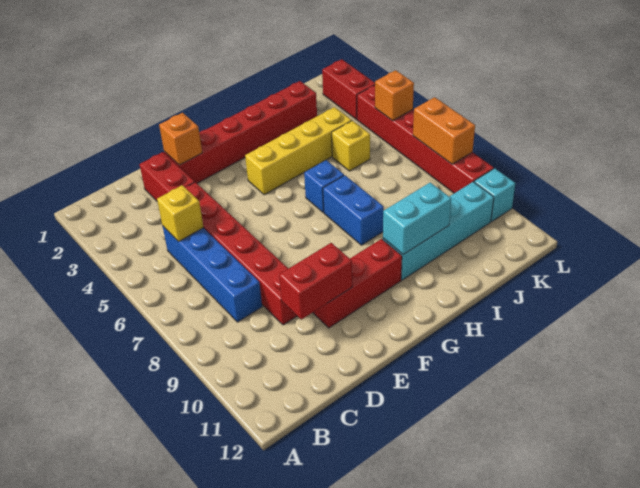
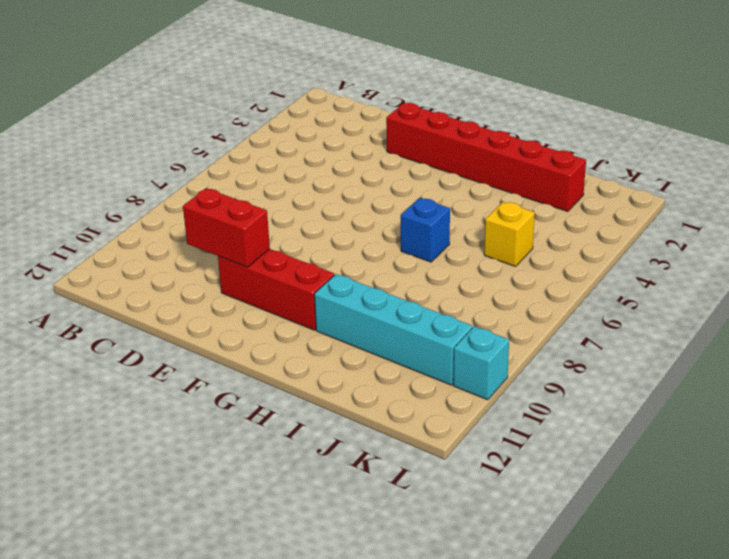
none -> blue 1x4 brick [163,226,262,322]
none -> red 1x2 brick [140,152,195,201]
none -> red 1x6 brick [185,182,297,325]

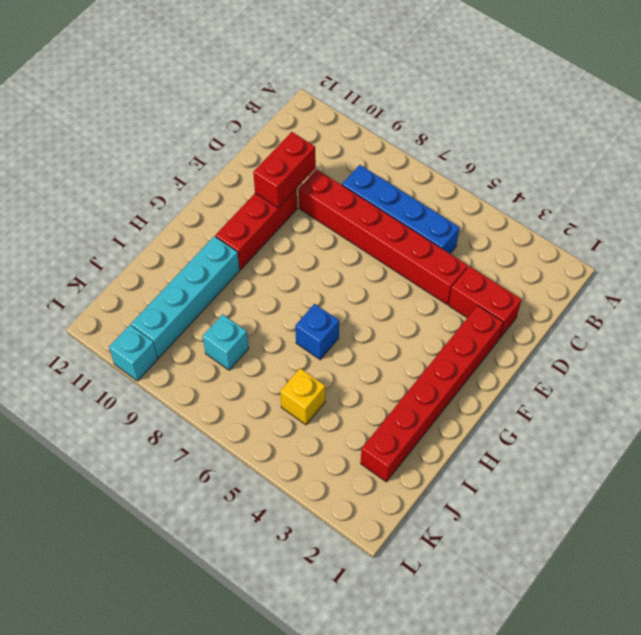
cyan 1x1 brick [203,314,249,370] -> none
none -> yellow 1x4 brick [245,107,352,195]
none -> blue 1x2 brick [323,175,384,245]
none -> red 1x2 brick [322,59,375,119]

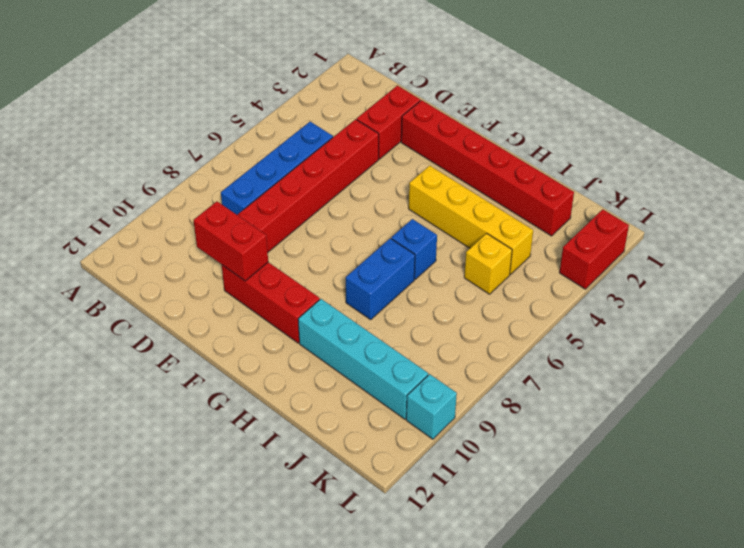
none -> red 1x6 brick [357,85,494,193]
none -> yellow 1x1 brick [157,185,204,242]
none -> orange 1x1 brick [159,113,202,165]

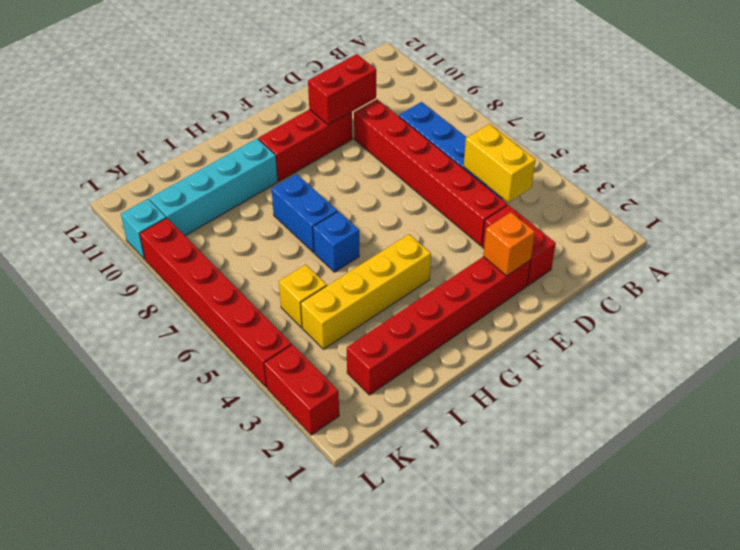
yellow 1x2 brick [464,124,535,203] -> yellow 1x1 brick [157,185,204,242]
none -> cyan 1x2 brick [383,182,451,254]
none -> orange 1x1 brick [375,70,414,121]
none -> orange 1x2 brick [413,97,475,164]

